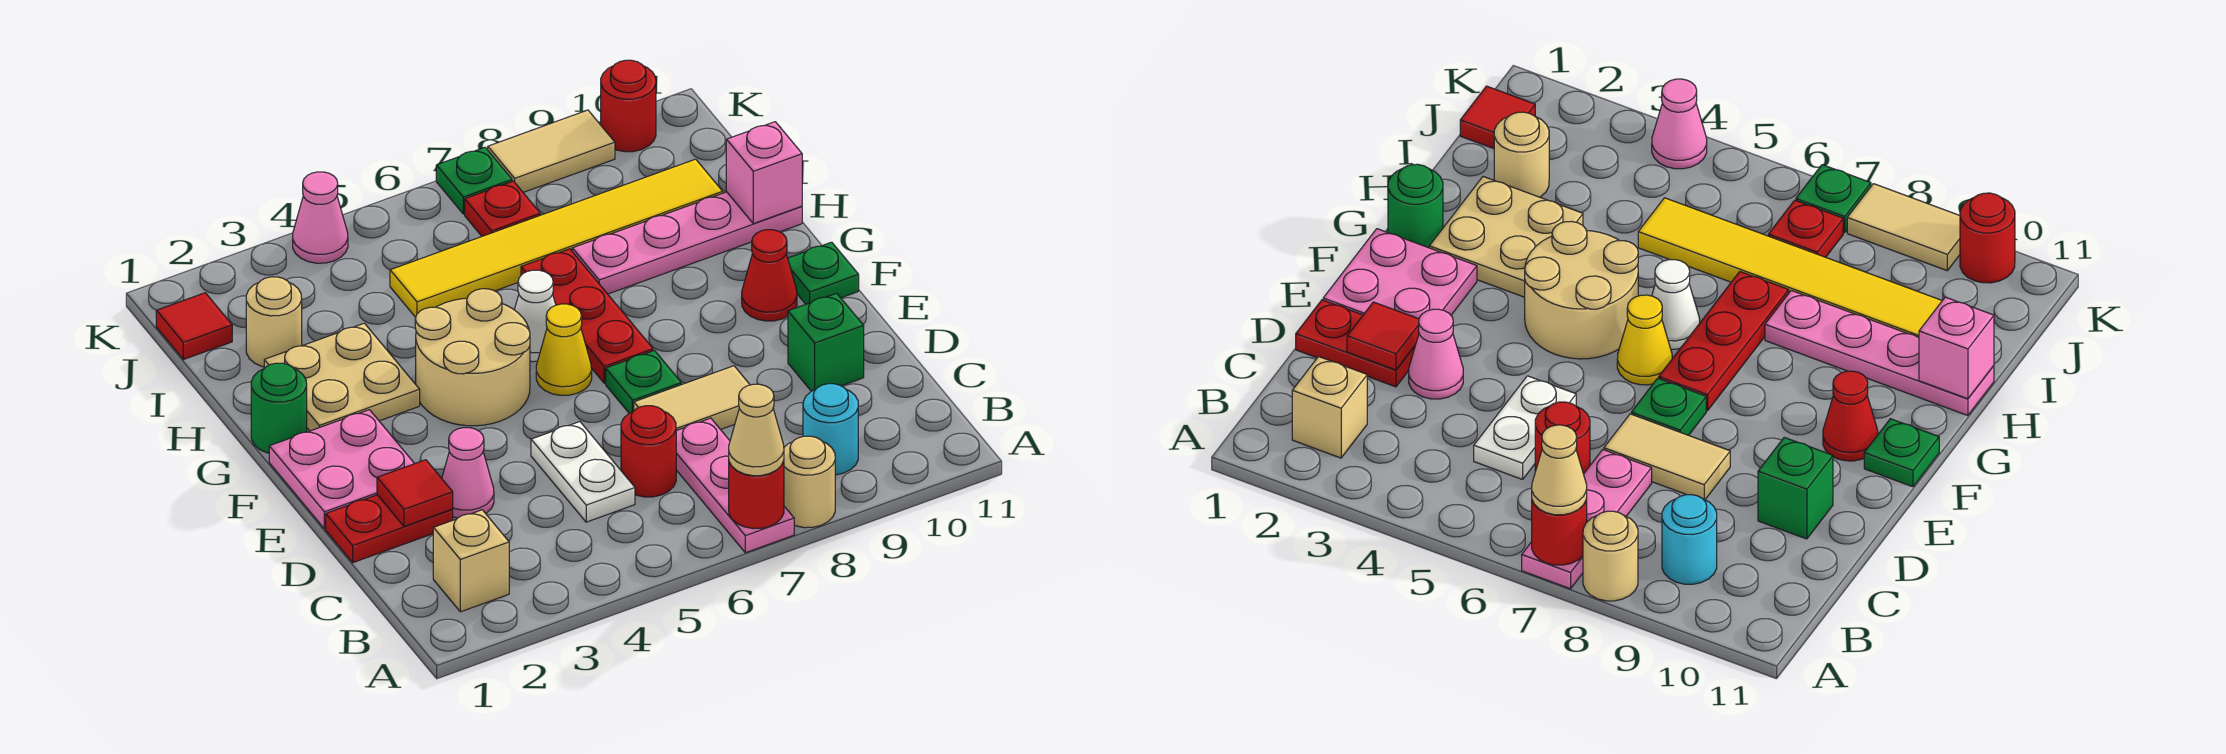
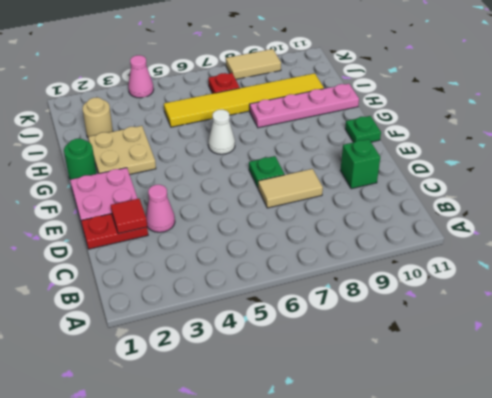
none -> pink 1x3 plate [676,418,794,553]
none -> tan 1x1 round brick [784,436,835,528]
none -> tan 1x1 brick [433,510,509,612]
none -> cyan 1x1 round brick [803,384,858,475]

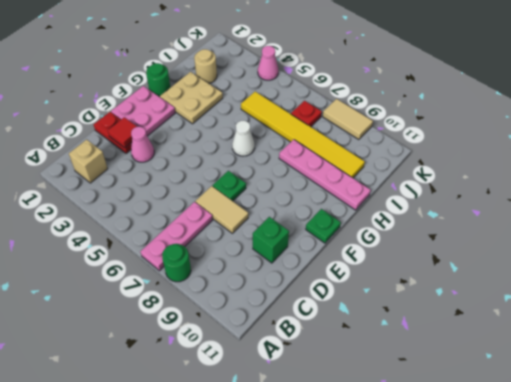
green 1x1 round brick [162,244,191,282] -> tan 1x1 round brick [784,436,835,528]
none -> cyan 1x1 round brick [803,384,858,475]
none -> white 1x2 plate [531,422,635,522]
none -> red 1x1 round brick [621,406,676,497]
none -> tan 2x2 round brick [415,289,530,426]

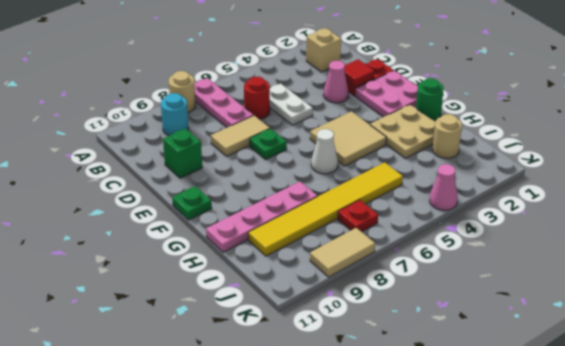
tan 2x2 tile [310,111,386,166] -> tan 2x2 round brick [415,289,530,426]
none -> yellow 1x1 cone [536,304,592,395]
none -> red 1x3 plate [521,249,653,383]
none -> red 1x1 cone [742,230,797,321]
none -> red 1x1 tile [156,293,232,359]

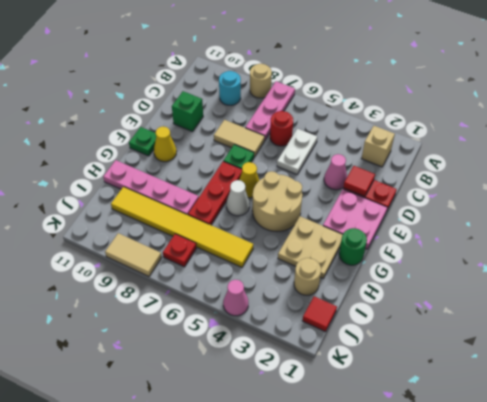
yellow 1x1 cone [154,126,176,162] -> red 1x1 cone [742,230,797,321]
none -> green 1x1 plate [436,147,512,214]
none -> red 1x1 round brick [601,60,656,152]
none -> red 1x1 round brick [729,461,784,529]
none -> pink 1x1 brick [726,122,802,224]

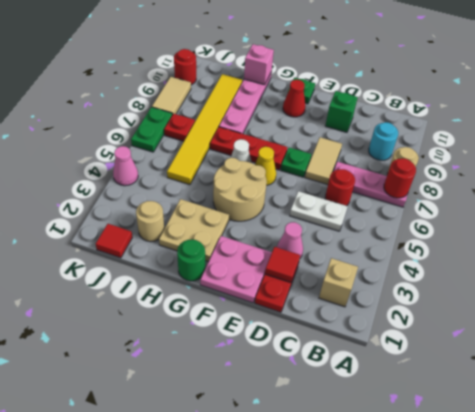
green 1x2 plate [131,107,172,152] -> green 1x1 plate [436,147,512,214]
none -> tan 1x1 cone [729,384,784,476]

